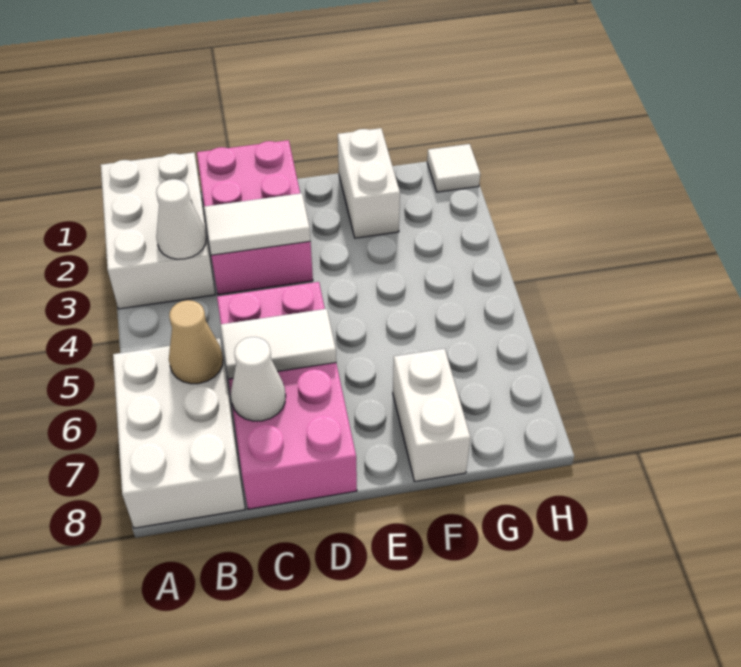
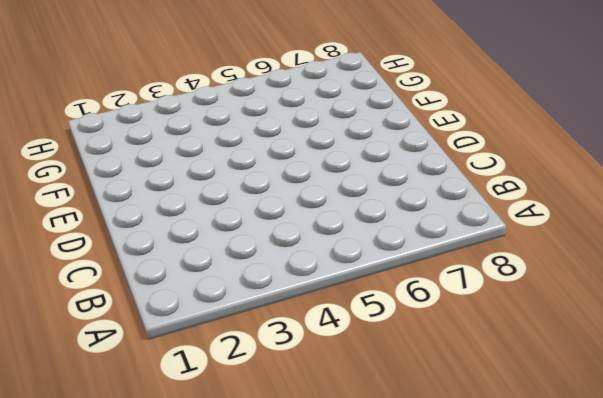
none -> white 2x3 brick [101,153,215,309]
none -> white 2x3 brick [113,338,245,528]
none -> pink 2x3 brick [197,140,313,295]

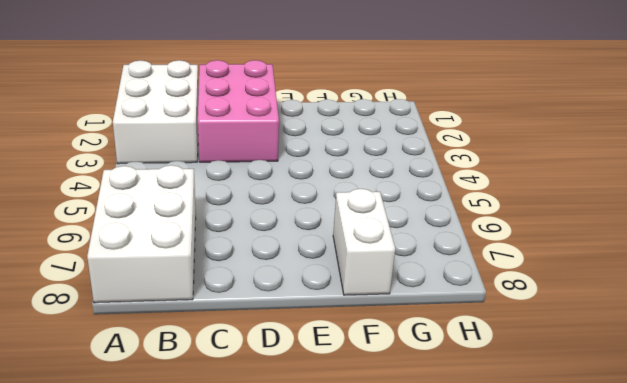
none -> pink 2x4 brick [217,282,357,509]
none -> white 1x2 brick [338,128,400,238]
none -> white 1x1 tile [427,144,480,192]

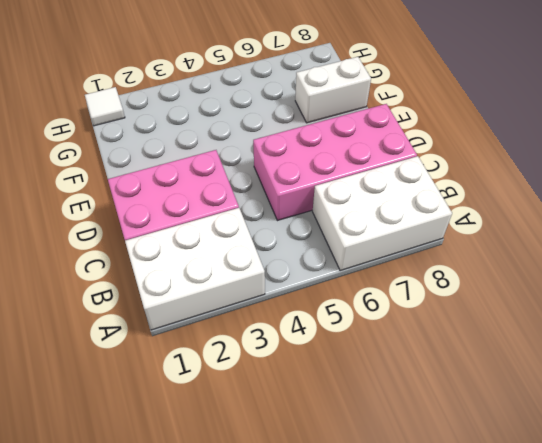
none -> white 1x2 brick [338,128,400,238]
none -> white 1x1 cone [156,179,206,259]
none -> tan 1x1 cone [169,300,223,384]

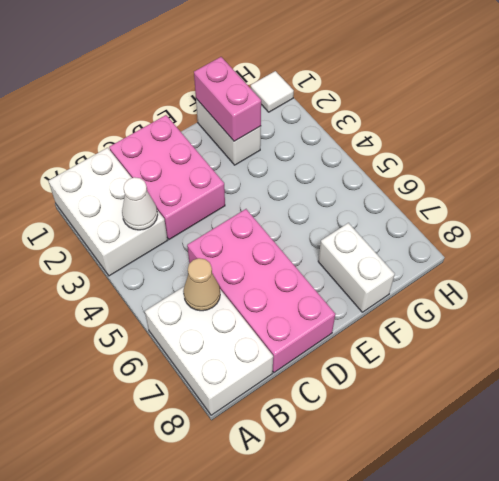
pink 1x2 brick [194,57,261,141] -> none
none -> white 1x2 tile [204,193,310,255]
none -> white 1x2 tile [221,309,336,379]
none -> white 1x1 cone [231,337,286,421]

